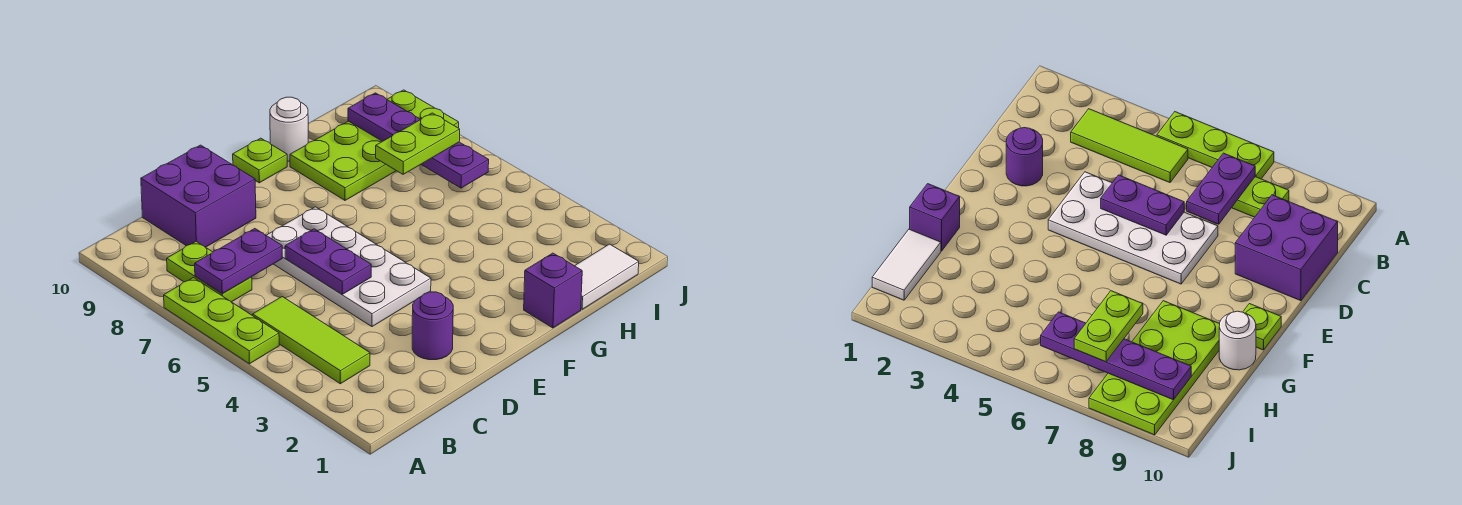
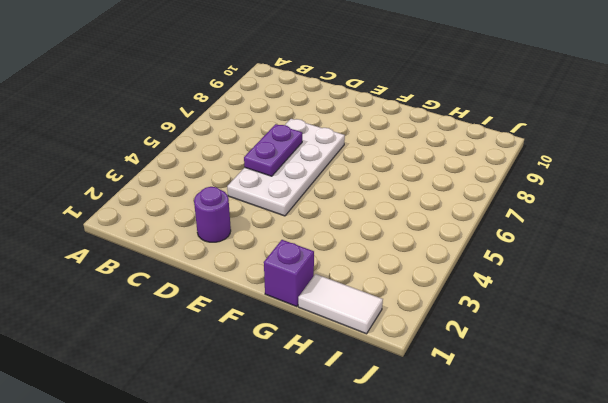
none -> lime 1x3 plate [164,278,279,364]
none -> lime 1x3 tile [253,297,370,384]
none -> lime 1x2 plate [167,241,252,302]

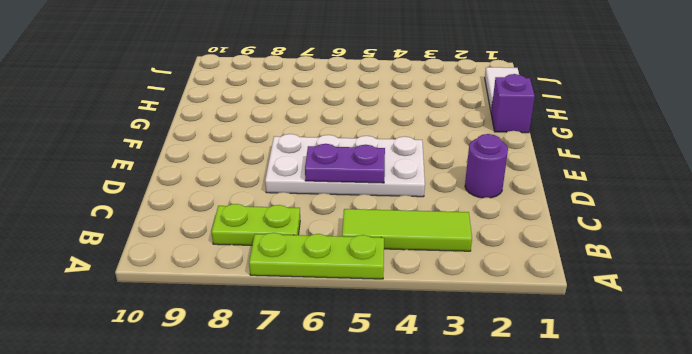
none -> purple 2x2 brick [141,145,256,247]
none -> lime 1x1 plate [233,138,287,183]
none -> lime 2x4 plate [290,90,459,200]

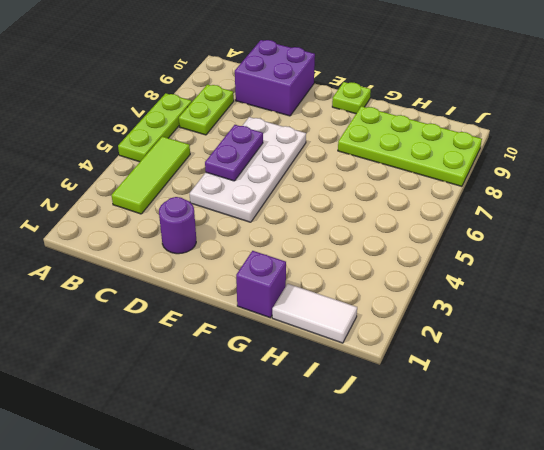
none -> white 1x1 round brick [270,97,308,161]
none -> purple 1x2 plate [195,229,282,293]
none -> purple 1x4 plate [348,93,489,188]

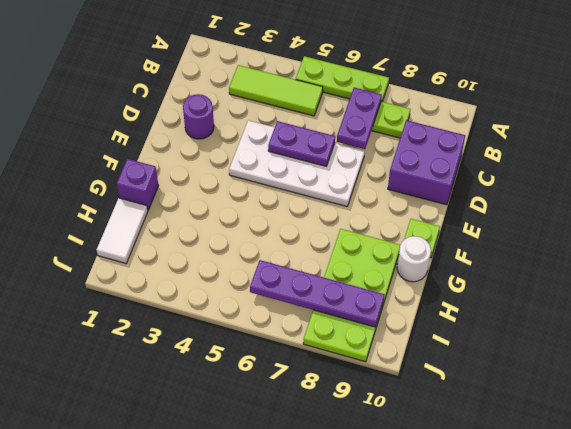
none -> lime 1x2 plate [376,113,460,174]

